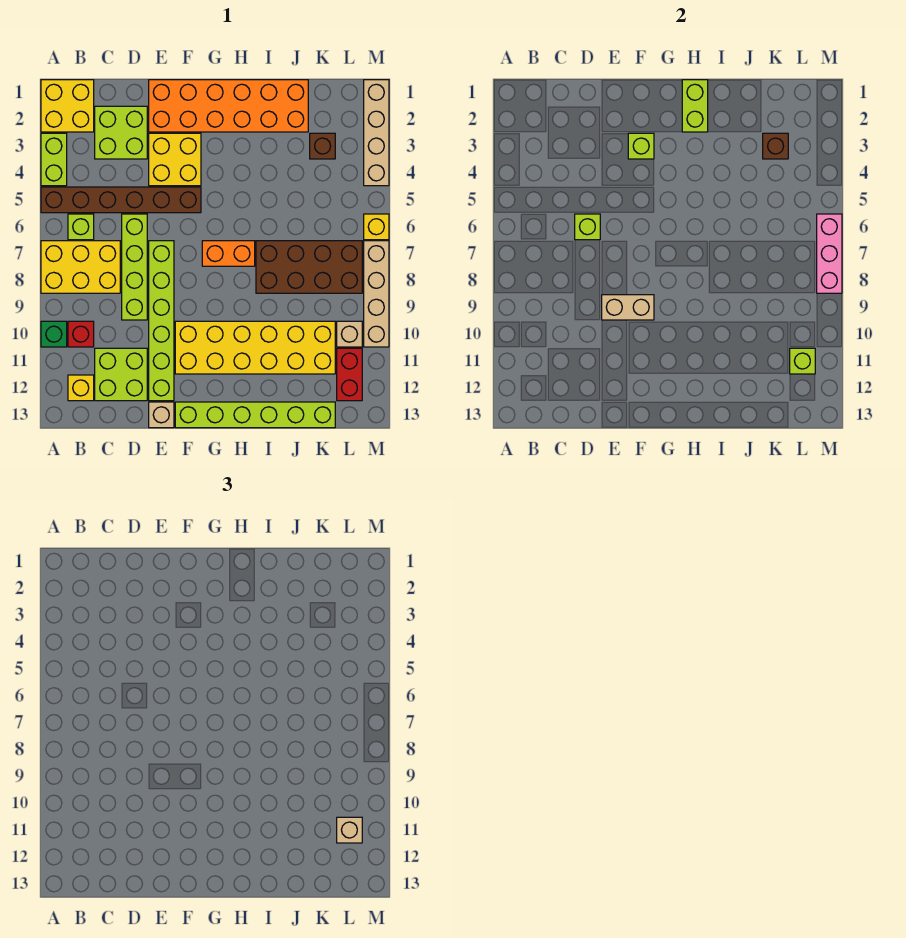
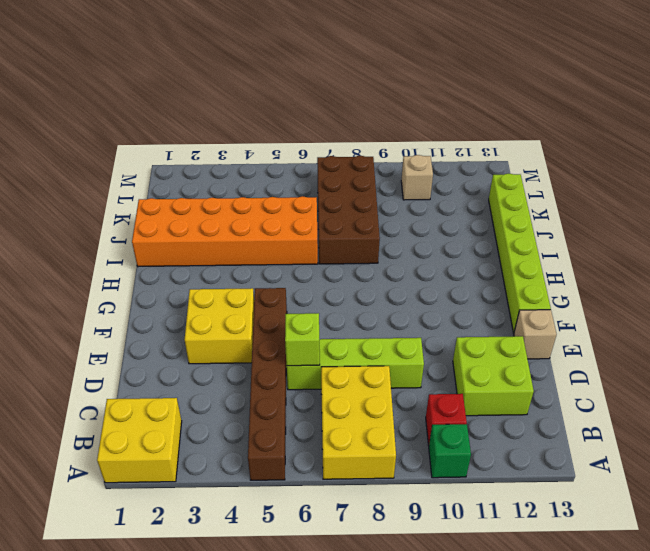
orange 2x6 brick [132,196,318,267] -> orange 2x6 brick turned to [149,80,308,132]
none -> lime 1x2 brick [41,133,67,186]
none -> lime 1x1 brick [68,214,94,240]
none -> yellow 1x1 brick [68,375,94,401]
none -> lime 2x2 brick [95,106,147,159]

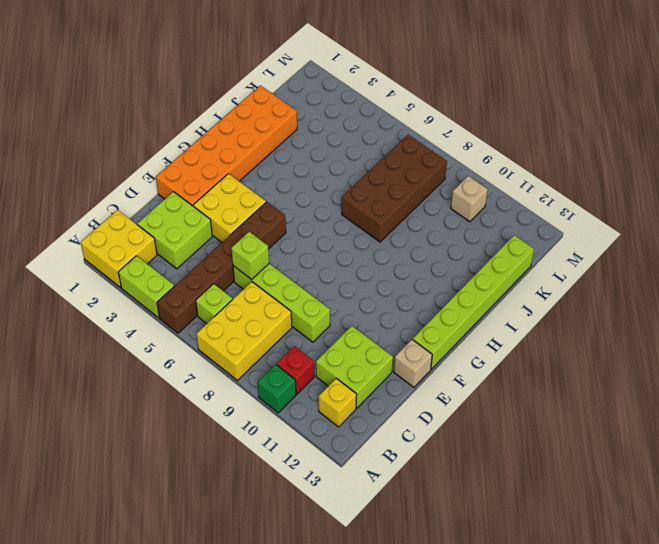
none -> lime 1x6 brick [149,241,174,401]
none -> yellow 2x6 brick [175,321,335,374]
none -> orange 1x2 brick [202,241,255,266]
none -> brown 1x1 brick [310,133,335,159]

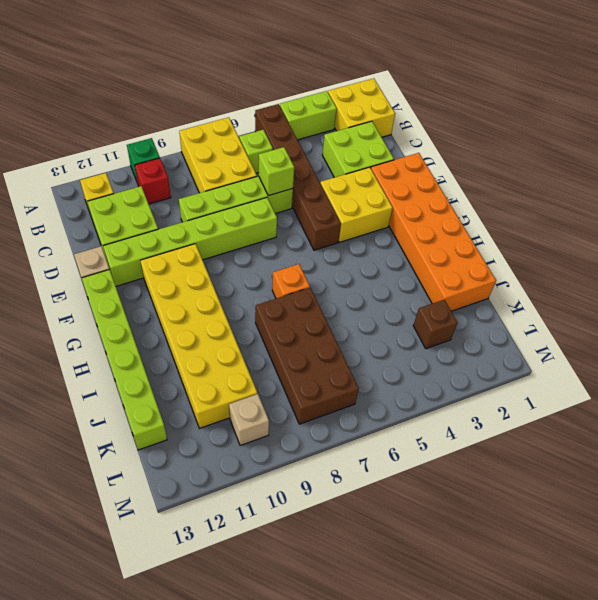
orange 1x1 brick [272,264,310,298] -> orange 1x2 brick [202,241,255,266]
none -> red 1x2 brick [337,348,362,401]
none -> tan 1x4 brick [364,80,389,186]
none -> yellow 1x1 brick [364,214,389,240]
none -> tan 1x4 brick [364,241,389,347]

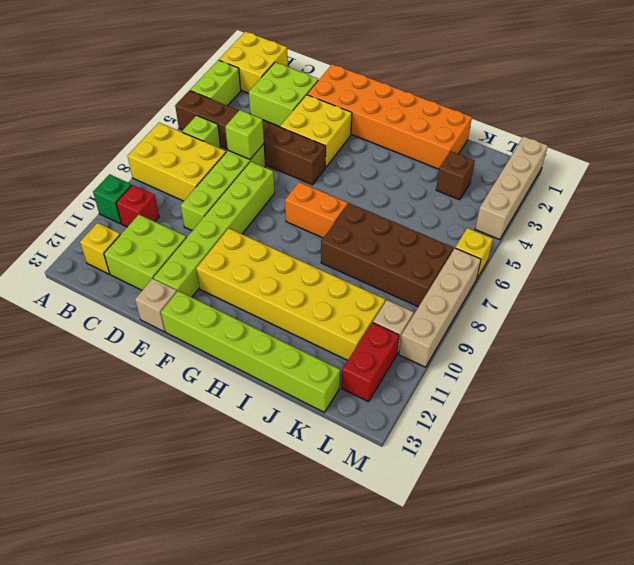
none -> tan 1x2 brick [602,295,654,320]
none -> lime 1x1 brick [628,133,654,159]
none -> lime 1x2 brick [682,80,708,132]
none -> brown 1x1 brick [763,133,788,159]

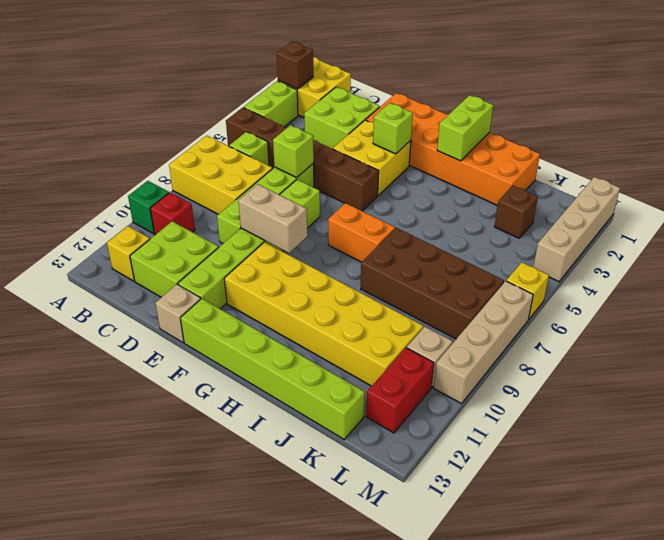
brown 1x1 brick [277,41,313,89] -> brown 1x1 brick moved to [763,133,788,159]
none -> lime 1x1 brick [790,348,815,374]
none -> pink 1x3 brick [817,214,842,293]
none -> tan 1x1 brick [337,817,362,843]

